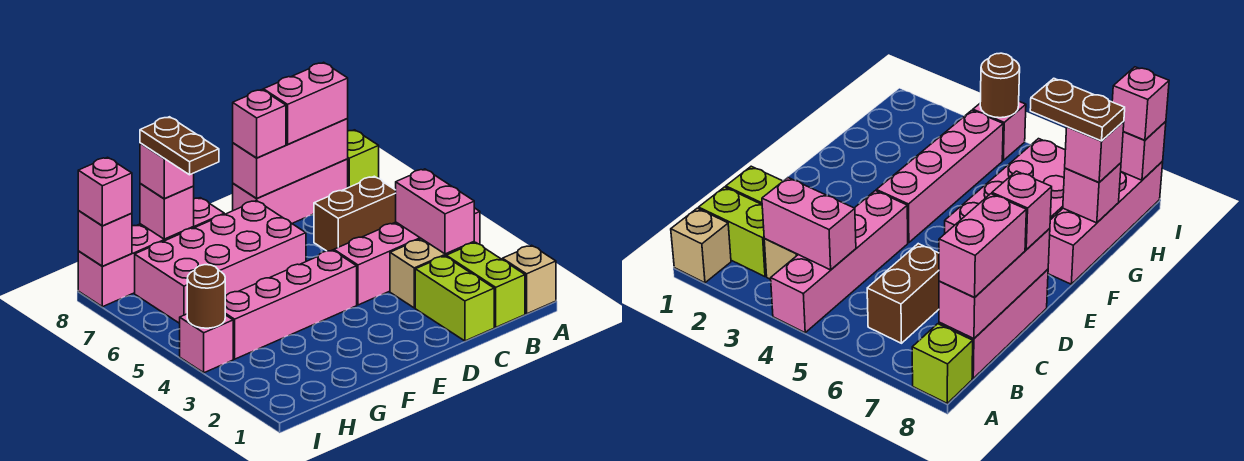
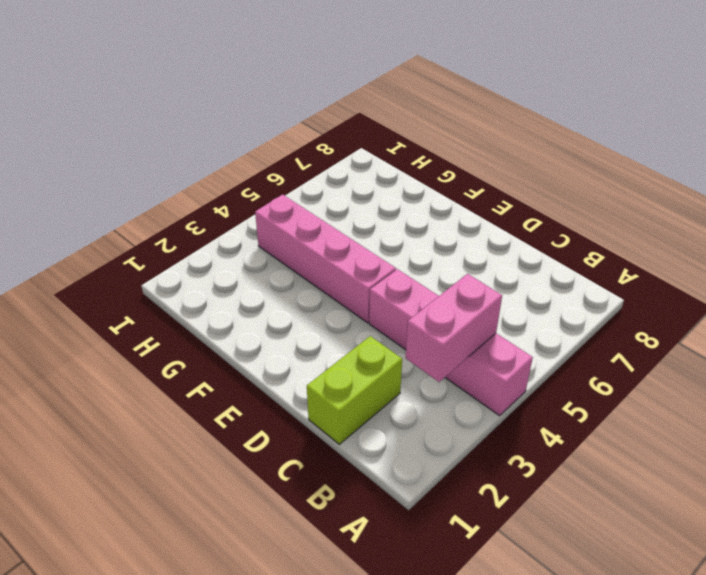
none -> tan 1x1 brick [502,245,556,314]
none -> lime 1x1 brick [348,130,379,188]
none -> lime 1x2 brick [446,242,525,327]

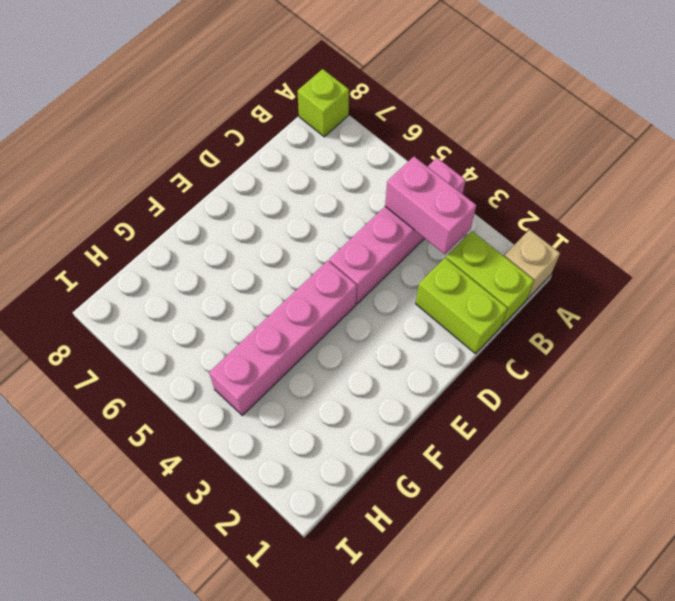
none -> tan 1x2 brick [390,239,474,308]
none -> brown 1x2 brick [314,176,396,251]
none -> pink 1x3 brick [233,159,348,223]

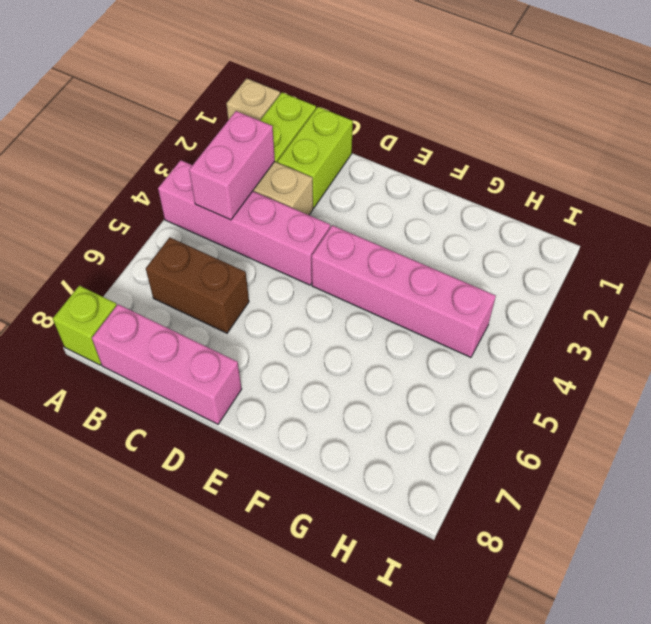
none -> pink 2x4 brick [135,200,306,323]
none -> pink 1x4 brick [78,198,224,307]
none -> pink 1x1 brick [180,314,233,373]

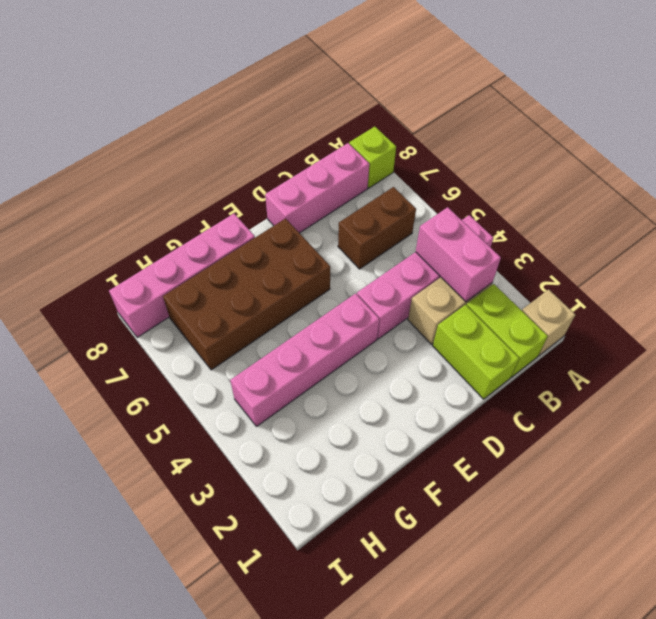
brown 2x4 brick [163,219,330,370] -> pink 2x4 brick [135,200,306,323]
none -> pink 1x1 brick [180,314,233,373]
none -> pink 1x3 brick [233,119,348,198]
none -> pink 1x1 brick [140,184,194,239]

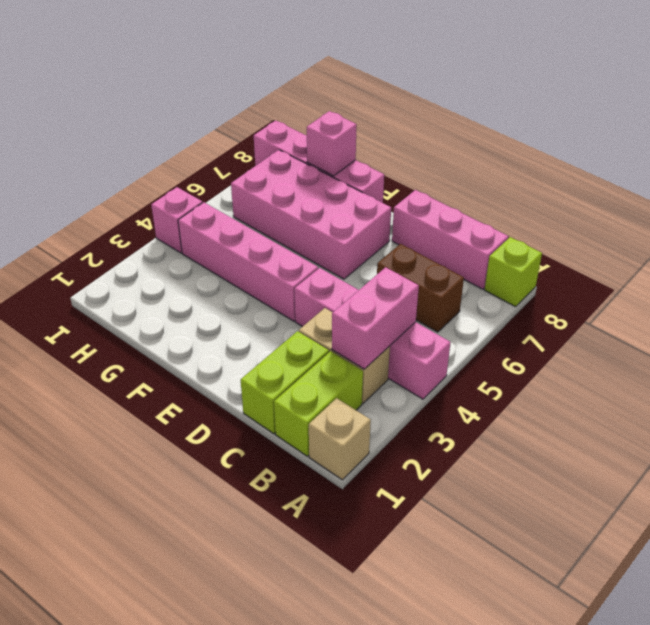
none -> pink 1x3 brick [233,119,348,198]
none -> brown 1x1 round brick [187,265,225,328]
none -> pink 1x1 brick [78,211,132,266]

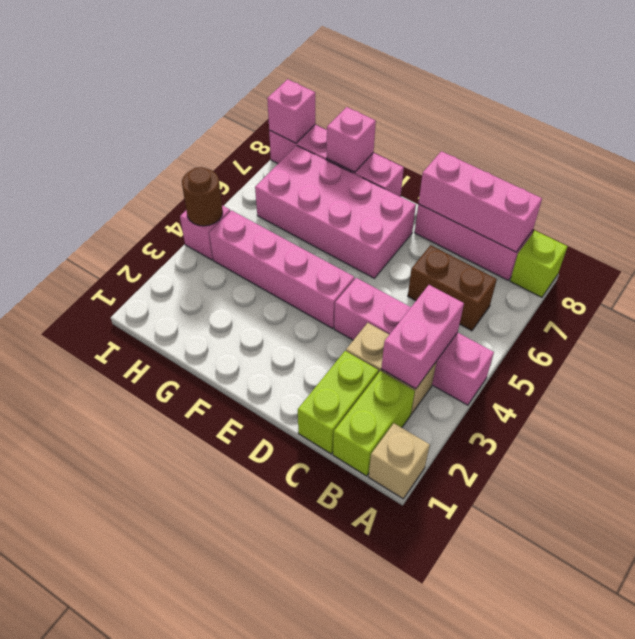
none -> pink 1x2 brick [263,62,348,144]
none -> pink 1x1 brick [233,90,286,158]
none -> pink 1x1 brick [140,143,194,199]

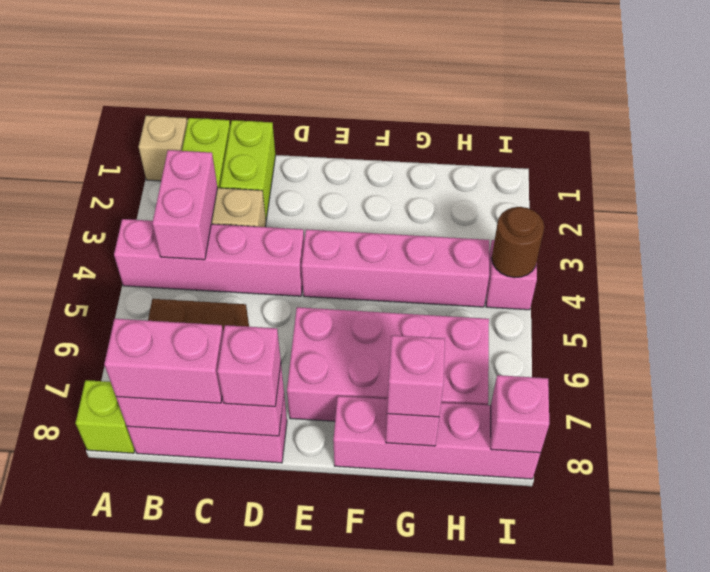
none -> pink 1x1 brick [78,157,132,226]
none -> brown 1x2 plate [140,117,219,175]

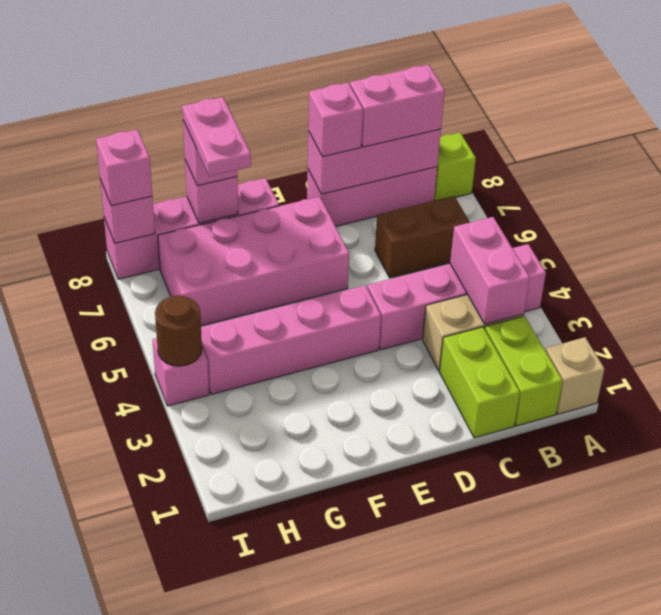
pink 1x2 plate [182,97,251,176] -> brown 1x2 plate [140,117,219,175]

